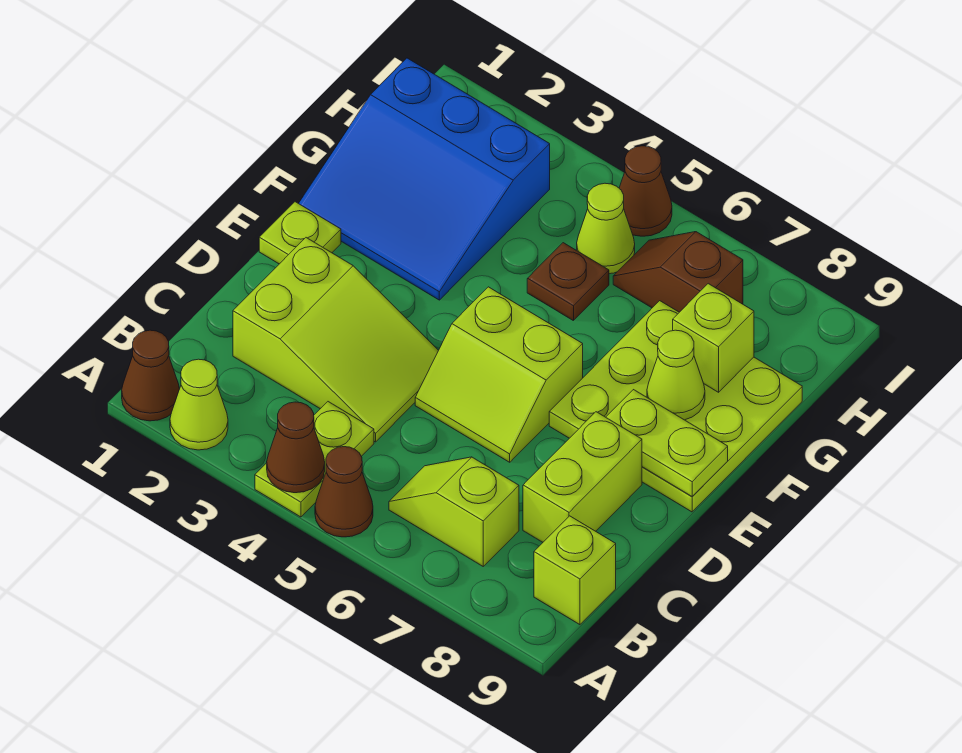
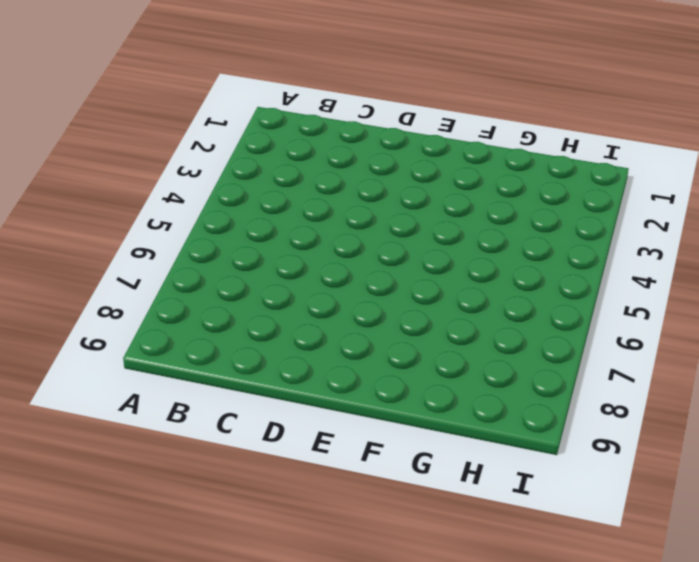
none -> brown 1x1 cone [122,330,179,421]
none -> lime 1x1 cone [170,359,228,450]
none -> lime 1x2 plate [255,402,374,517]

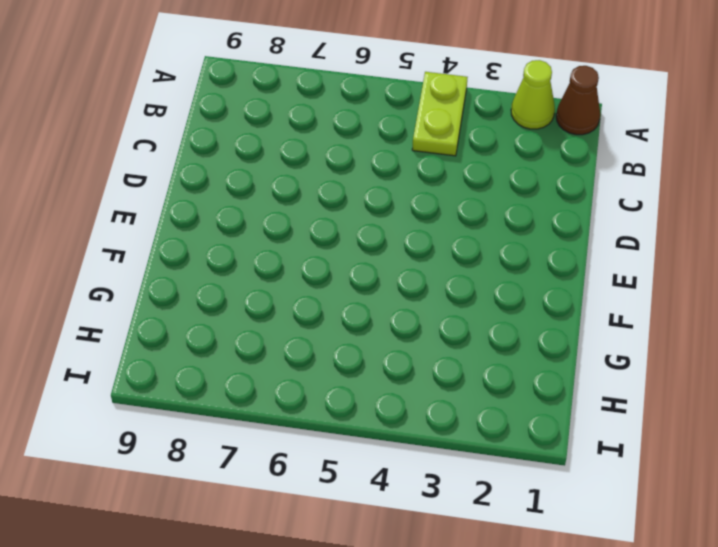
none -> brown 1x1 cone [315,447,373,537]
none -> lime 1x2 slope [389,457,519,566]
none -> lime 1x1 brick [534,516,616,625]

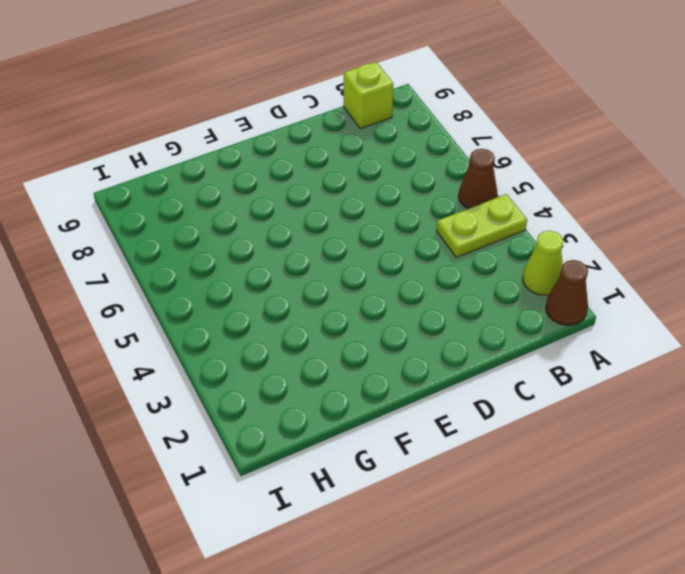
none -> lime 1x2 slope [389,457,519,566]
none -> lime 2x3 slope [233,238,439,442]
none -> lime 1x2 brick [523,412,642,542]

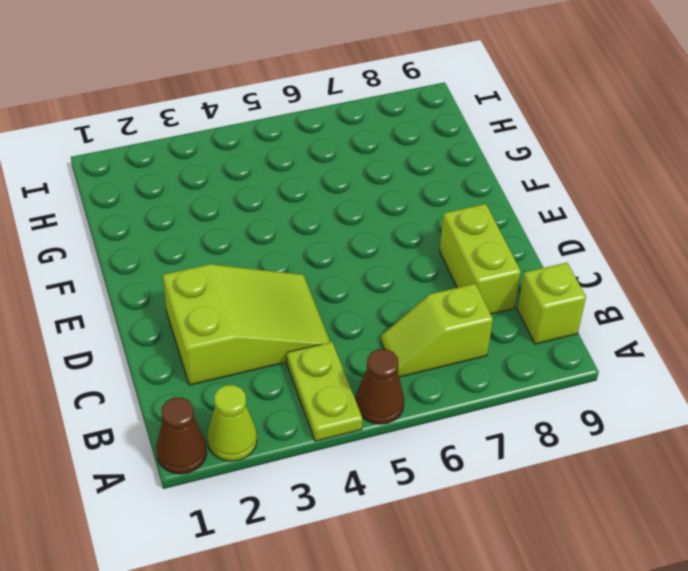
none -> lime 2x2 slope [415,287,583,462]
none -> lime 1x1 plate [259,202,341,264]
none -> lime 3x3 plate [549,301,802,512]

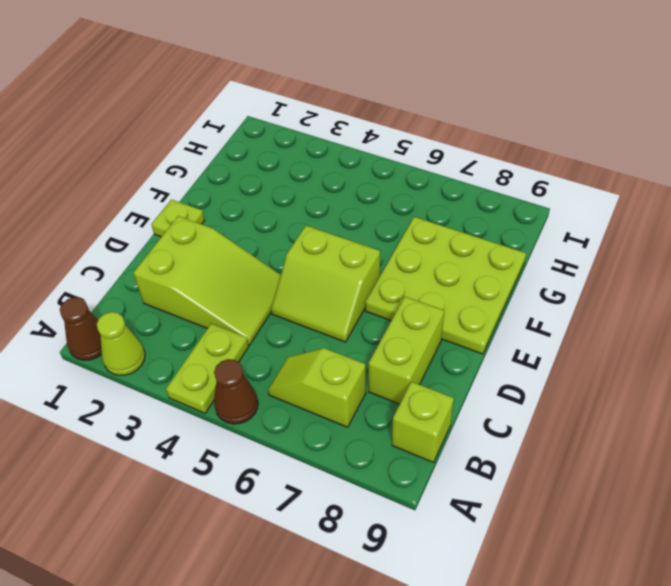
none -> blue 3x3 slope [299,58,550,300]
none -> brown 1x1 plate [527,243,609,321]
none -> lime 1x1 cone [577,183,635,274]

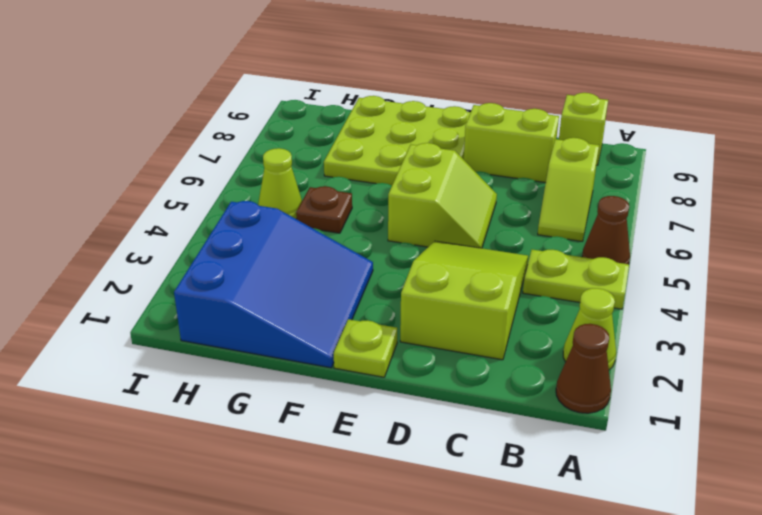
none -> brown 1x2 slope [613,232,743,312]
none -> brown 1x1 cone [619,146,672,236]
none -> brown 1x1 cone [267,402,325,493]

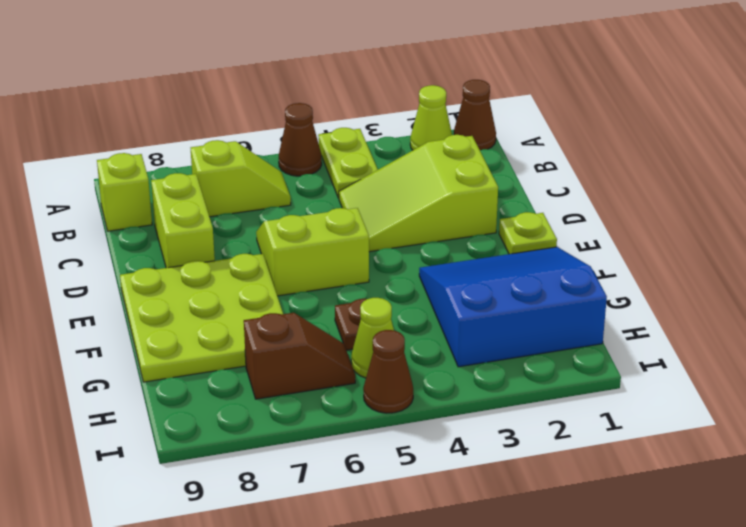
none -> brown 1x1 cone [267,402,325,493]
none -> lime 1x2 plate [606,390,728,496]
none -> lime 1x1 cone [647,330,705,420]

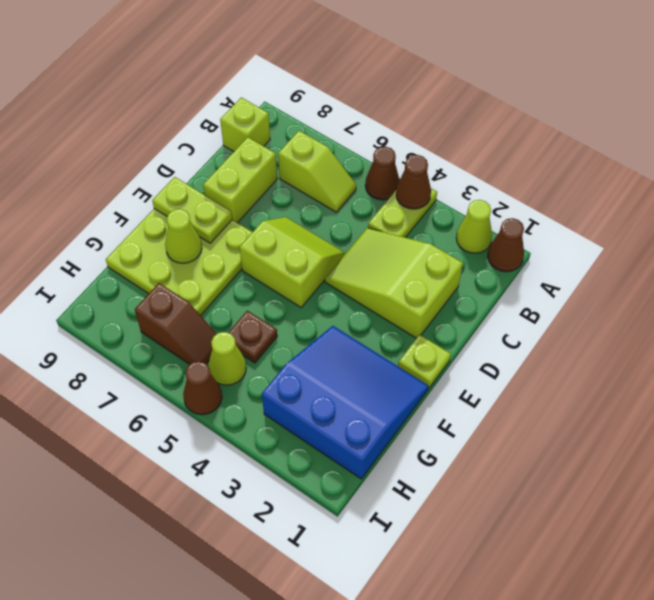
none -> lime 1x1 brick [673,284,754,392]

